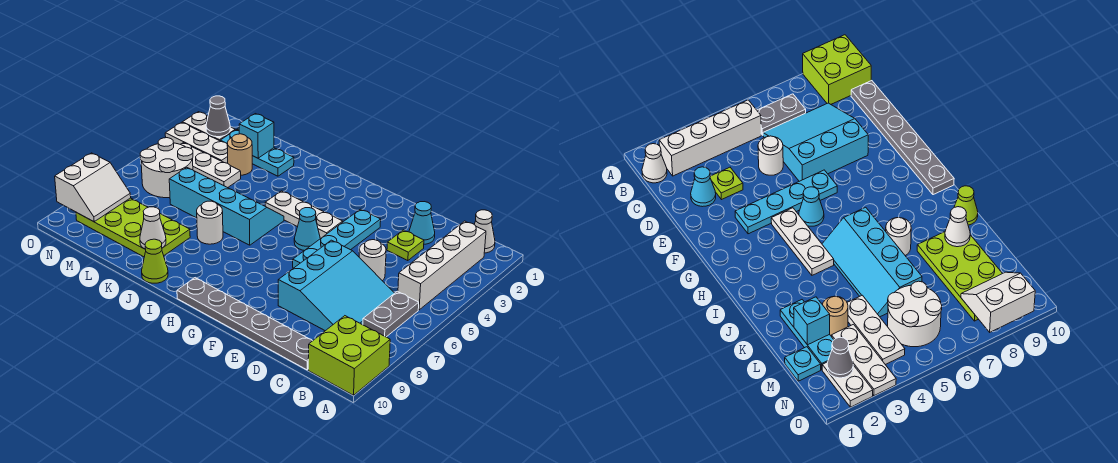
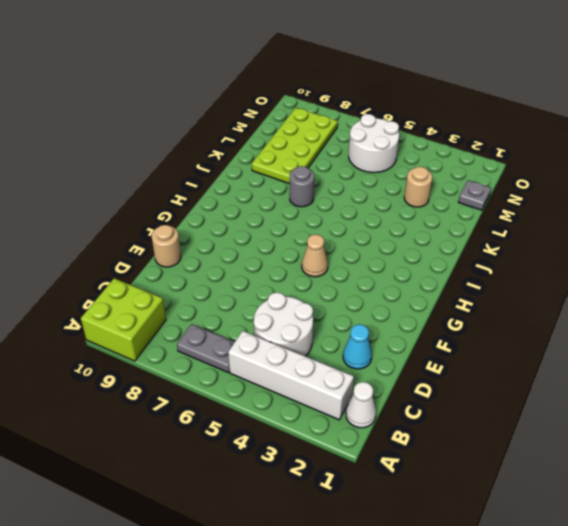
white 2x2 round brick [254,292,313,356] -> white 1x1 round brick [359,240,386,281]
tan 1x1 round brick [152,225,181,267] -> grey 1x6 plate [177,278,312,370]
tan 1x1 cone [302,234,328,277] -> cyan 1x1 cone [294,208,320,251]
grey 1x1 round brick [290,166,314,207] -> white 1x1 round brick [197,201,223,244]
grey 1x1 plate [458,180,491,210] -> cyan 1x1 plate [785,347,821,381]
none -> cyan 3x3 slope [278,240,394,331]
none -> lime 1x1 plate [387,230,424,261]
none -> cyan 1x4 plate [293,209,381,268]

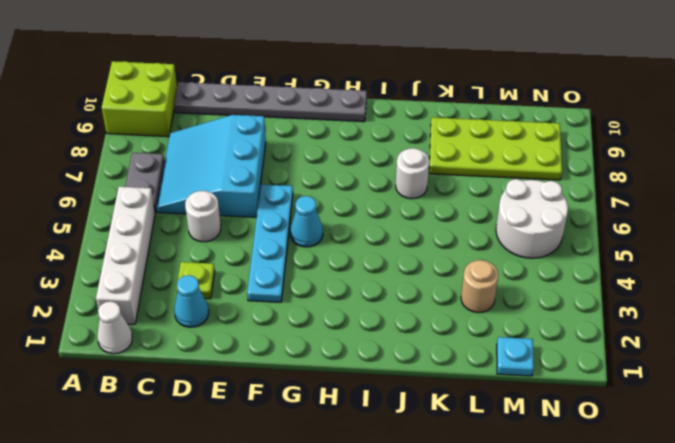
none -> white 1x3 plate [265,191,343,238]
none -> cyan 2x4 slope [169,168,284,245]
none -> lime 1x1 cone [142,239,168,283]

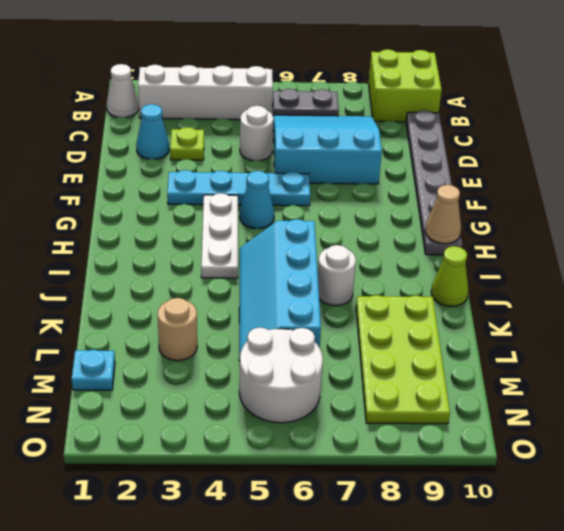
tan 1x1 cone [425,185,461,244] -> none
none -> cyan 1x3 plate [220,130,294,176]
none -> white 1x3 plate [181,143,241,188]
none -> white 1x3 plate [165,122,228,163]

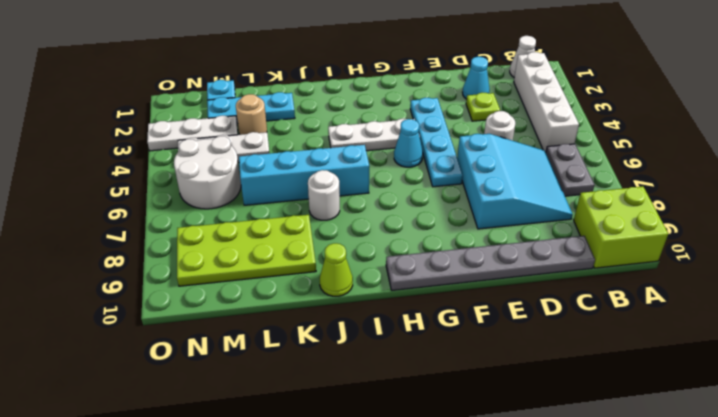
none -> white 1x2 plate [182,112,235,141]
none -> white 1x1 cone [140,207,166,249]
none -> cyan 1x1 brick [239,114,274,158]

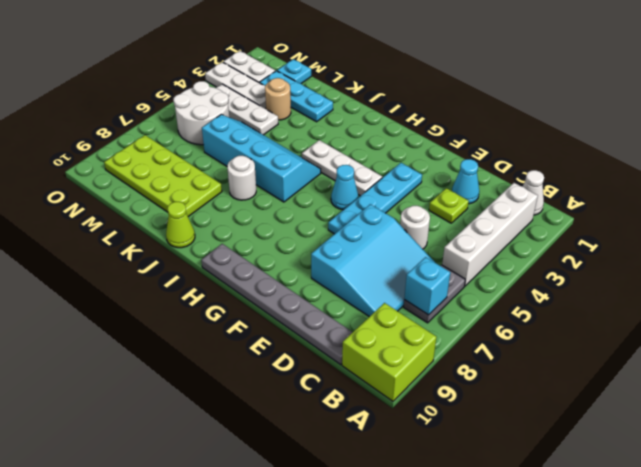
cyan 1x1 brick [404,257,450,315] -> cyan 1x1 brick moved to [239,114,274,158]
none -> white 1x1 cone [140,207,166,249]
none -> grey 1x1 cone [206,96,230,137]
none -> white 2x2 slope [55,153,131,222]

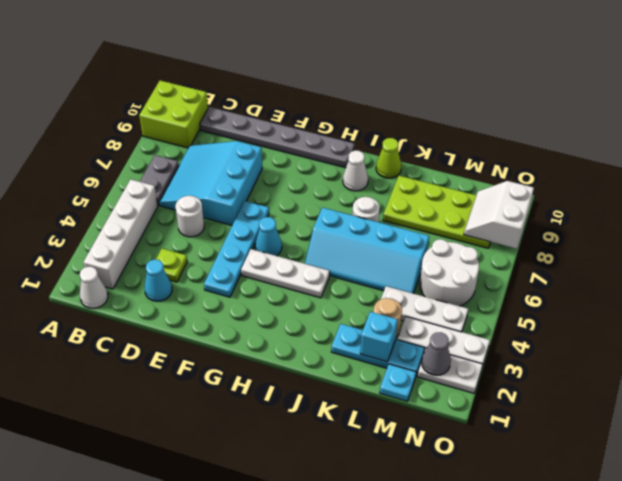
white 1x1 cone [343,150,368,191] -> white 1x1 cone moved to [140,207,166,249]

